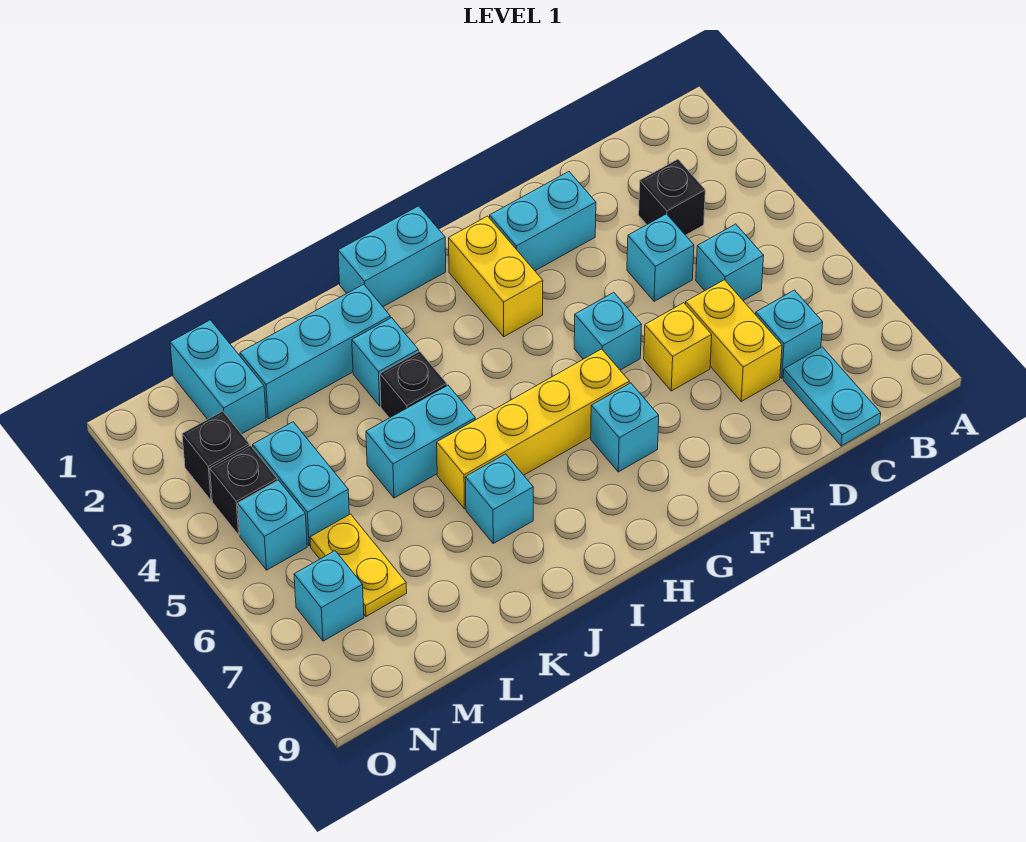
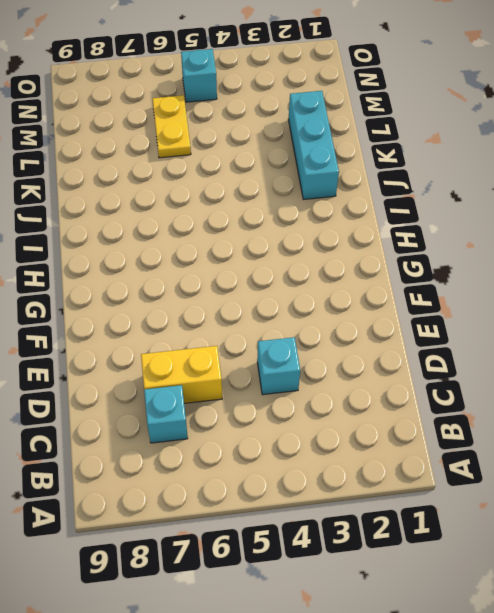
yellow 1x2 plate [152,95,191,158] -> yellow 1x2 plate turned to [310,514,407,616]
none -> black 1x1 brick [639,159,705,235]
none -> cyan 1x1 brick [696,224,764,300]
none -> cyan 1x2 plate [783,347,881,446]

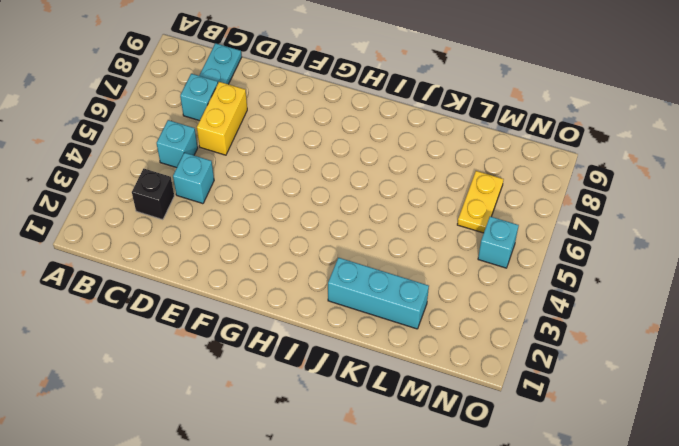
none -> cyan 1x2 brick [490,172,596,271]
none -> yellow 1x1 brick [644,303,712,391]
none -> cyan 1x1 brick [574,292,641,370]

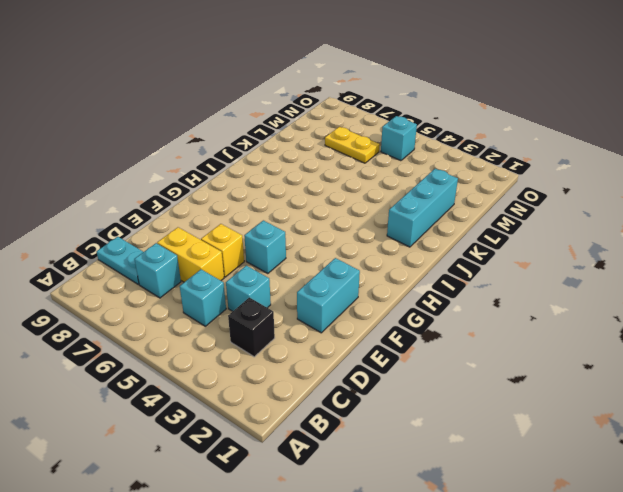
none -> yellow 1x2 brick [449,216,543,337]
none -> yellow 1x4 brick [437,349,629,509]
none -> cyan 1x1 brick [591,383,659,472]

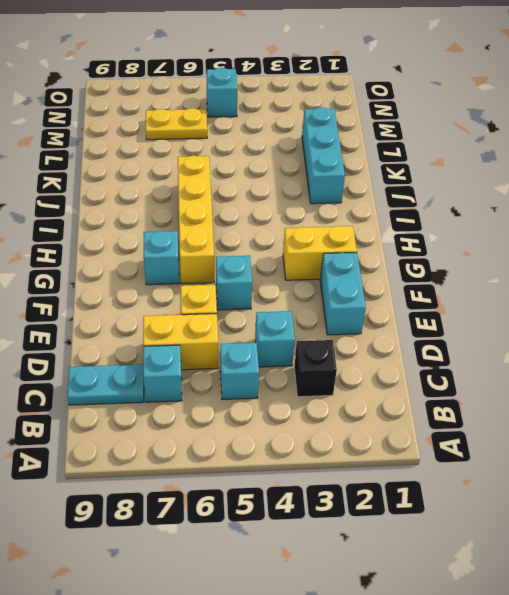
none -> cyan 1x2 brick [338,206,446,307]
none -> cyan 1x1 brick [352,318,419,406]
none -> black 1x1 brick [380,351,447,418]

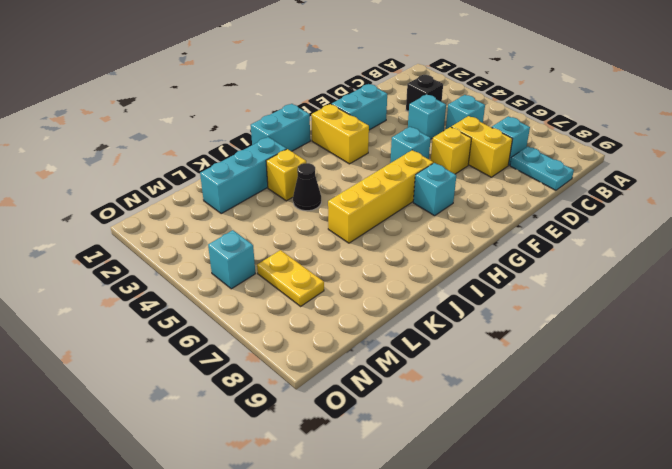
yellow 1x1 brick [266,149,306,201] -> cyan 1x1 brick [352,318,419,406]
black 1x1 cone [293,163,321,211] -> black 1x1 brick [380,351,447,418]
none -> cyan 1x2 brick [366,385,475,498]
none -> cyan 1x1 brick [465,454,533,543]
none -> cyan 1x2 brick [170,320,266,434]

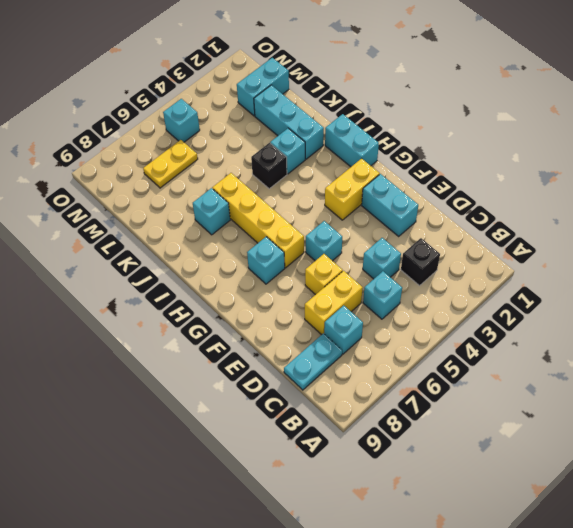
none -> cyan 1x2 brick [366,385,475,498]
none -> cyan 1x2 brick [253,422,349,546]
none -> black 1x1 brick [182,411,249,500]

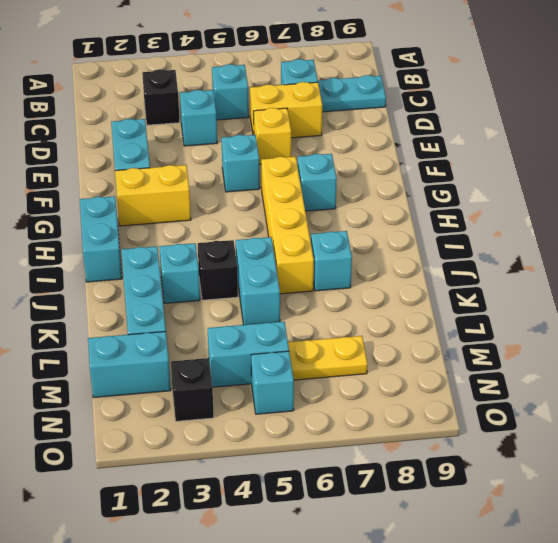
none -> black 1x1 brick [210,446,277,535]
none -> cyan 1x1 brick [294,551,364,641]

